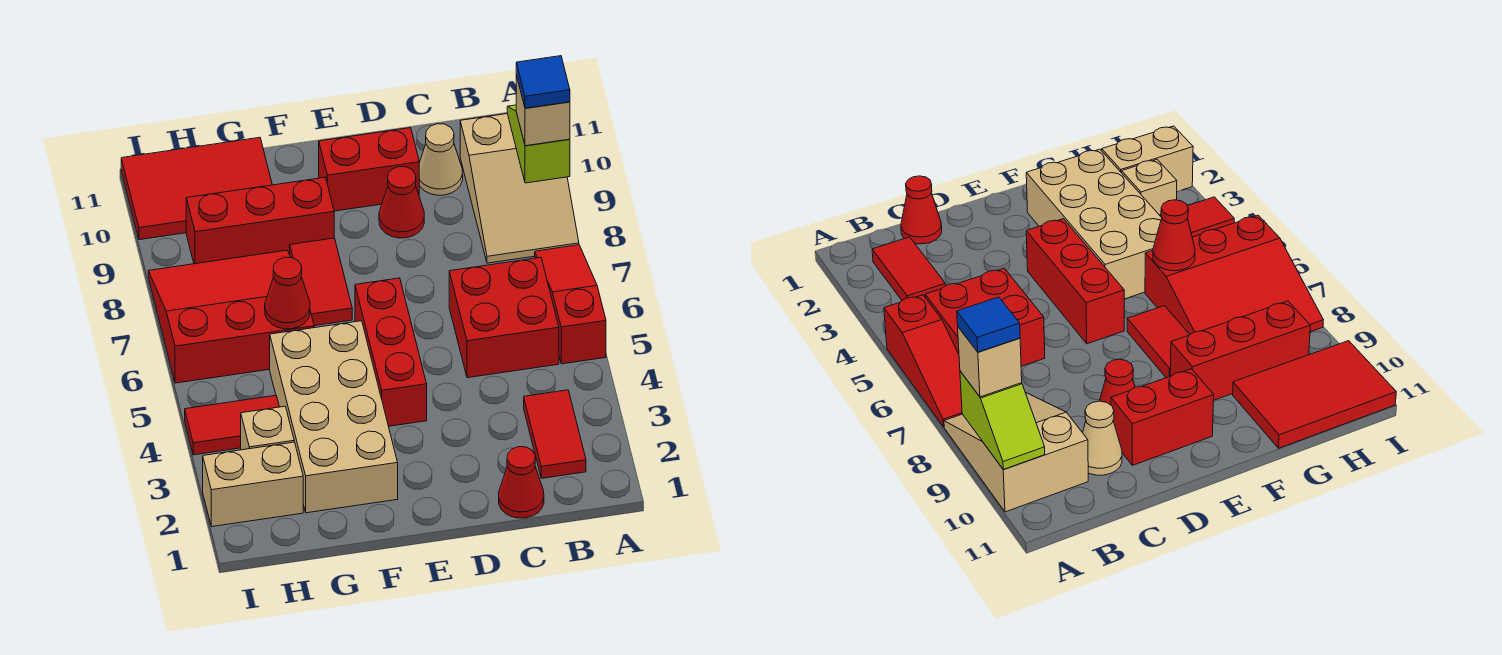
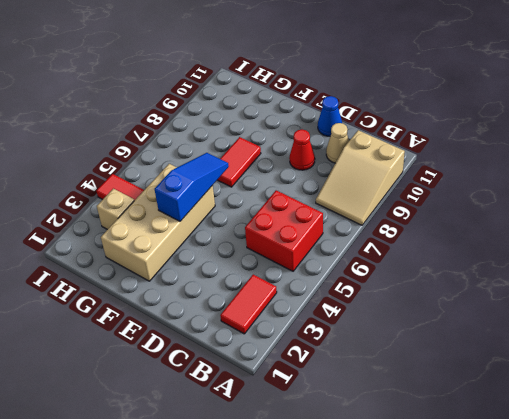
blue 1x1 cone [318,96,342,136] -> none
blue 1x3 slope [155,153,229,221] -> none
none -> red 1x3 slope [535,245,606,364]
none -> red 1x1 cone [499,447,544,518]
none -> red 1x2 brick [319,128,419,211]

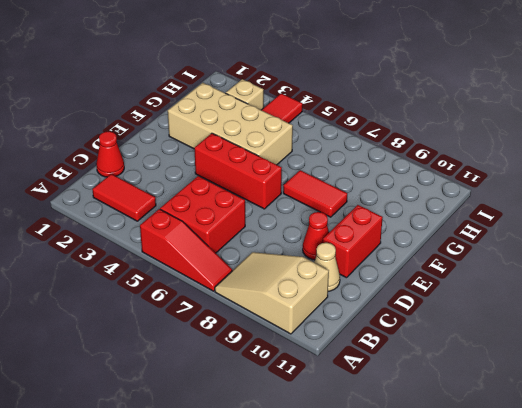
none -> red 1x3 brick [186,177,334,264]
none -> red 3x3 slope [148,250,314,383]
none -> red 2x3 tile [121,137,272,240]

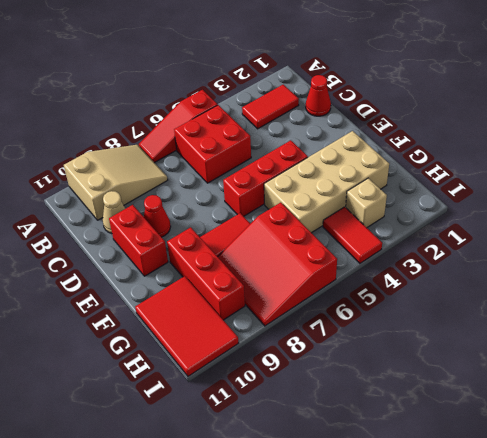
none -> tan 1x2 brick [203,442,303,527]
none -> lime 1x2 slope [507,105,570,183]
none -> red 1x1 cone [265,257,310,329]

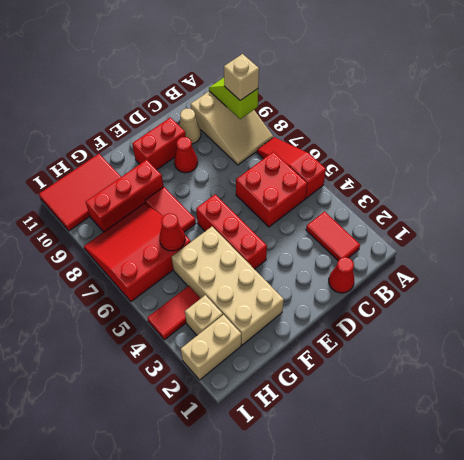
none -> blue 1x1 tile [516,56,570,108]

